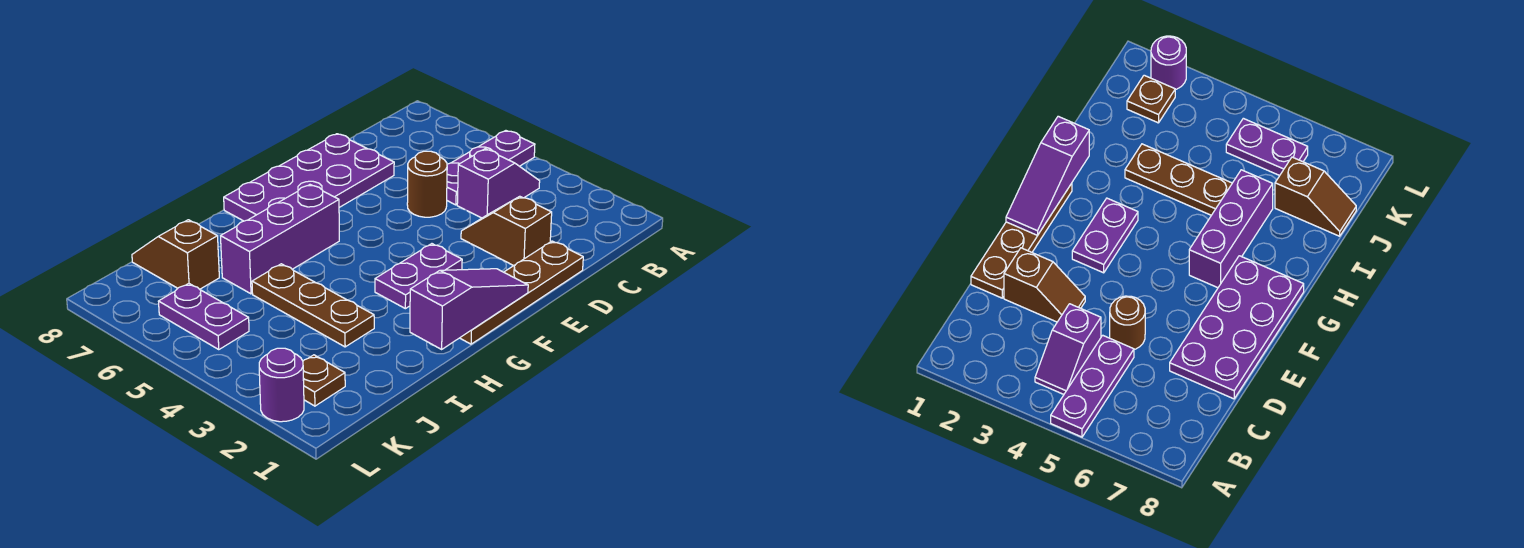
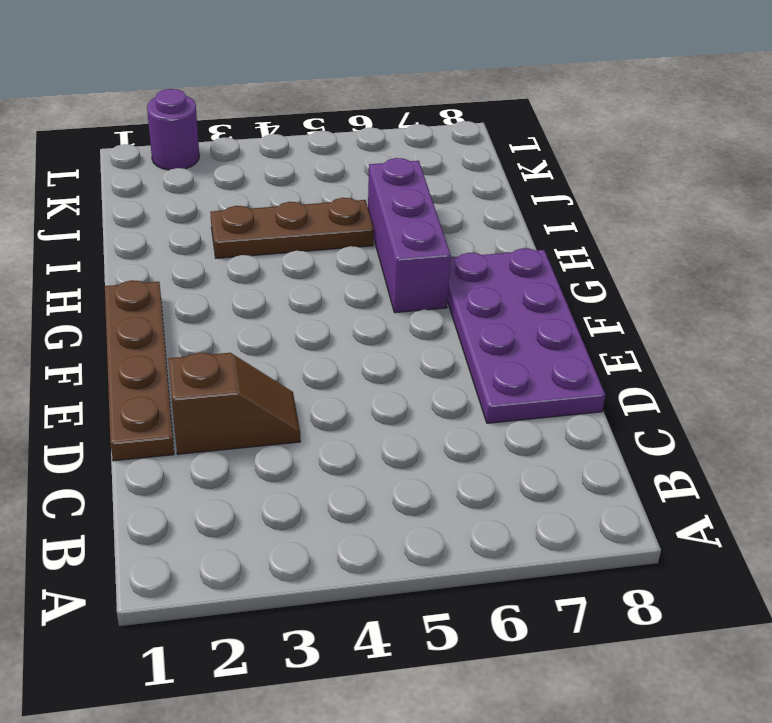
none -> purple 1x3 plate [447,131,535,205]
none -> purple 1x2 slope [457,149,540,218]
none -> brown 1x1 round brick [407,151,447,217]

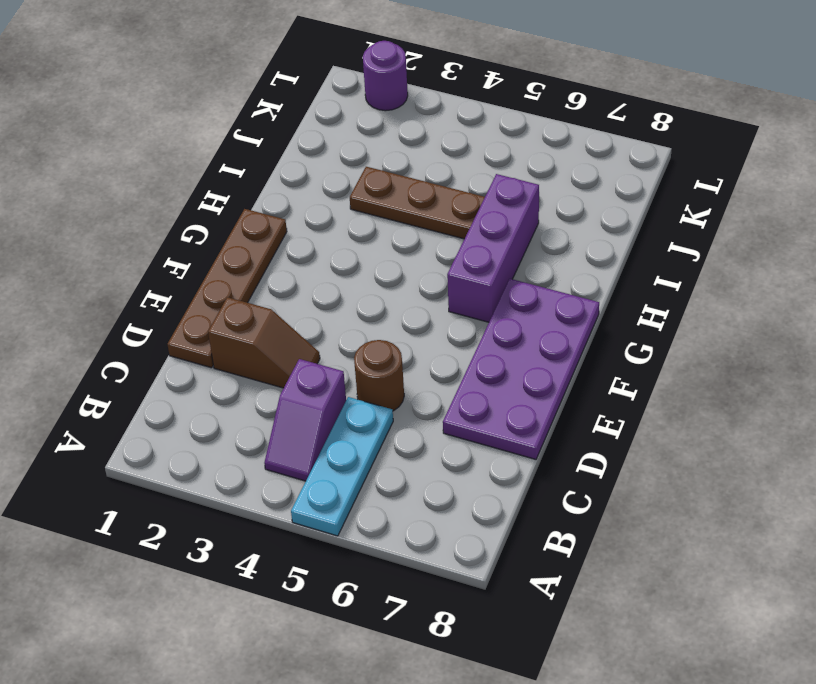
cyan 1x3 plate [291,397,393,536] -> purple 1x3 plate [447,131,535,205]
none -> purple 1x2 plate [375,244,462,309]
none -> brown 1x2 slope [132,220,219,289]
none -> brown 1x1 plate [303,355,345,406]

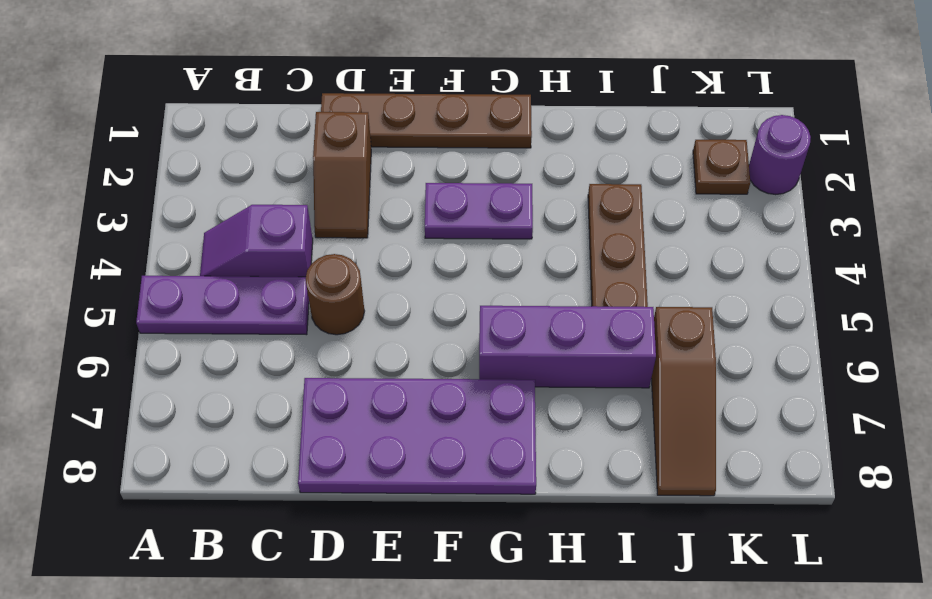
brown 1x3 slope [651,307,716,496] -> brown 1x2 slope [132,220,219,289]
none -> purple 1x2 plate [158,284,249,350]
none -> purple 1x3 slope [410,269,528,349]

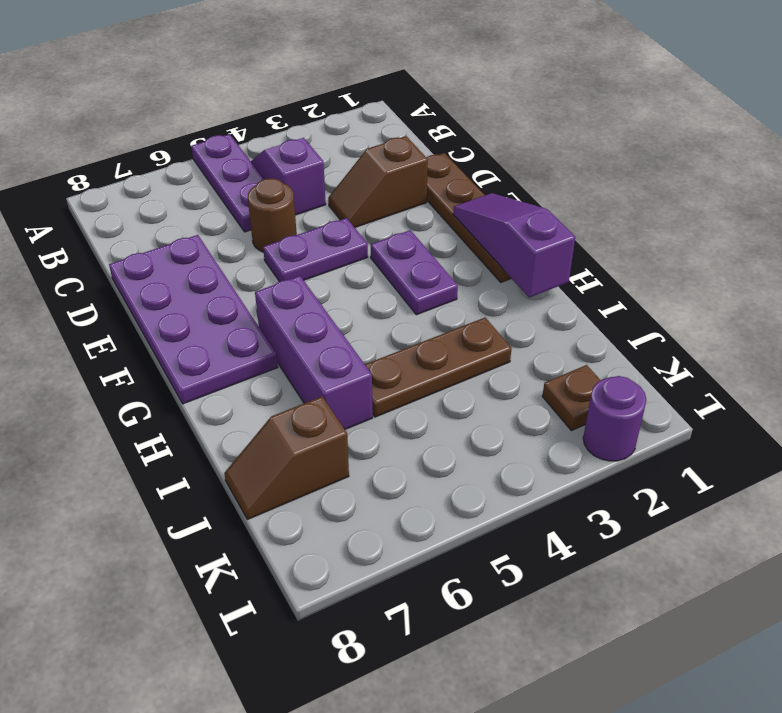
purple 1x2 plate [263,218,368,282] -> purple 1x2 plate moved to [158,284,249,350]

